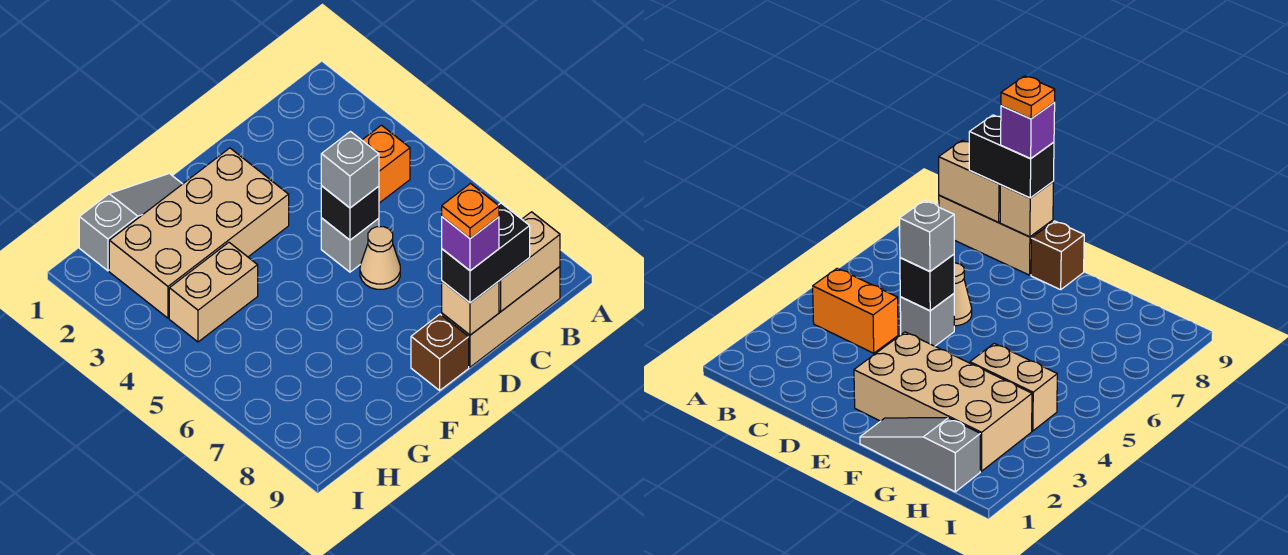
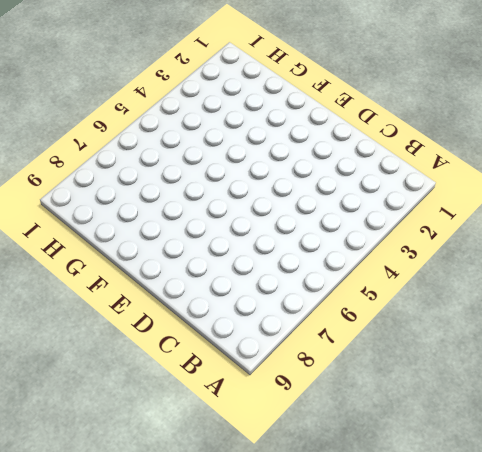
none -> orange 1x2 brick [362,125,410,203]
none -> tan 1x3 brick [442,267,560,367]
none -> grey 1x1 brick [321,218,379,272]

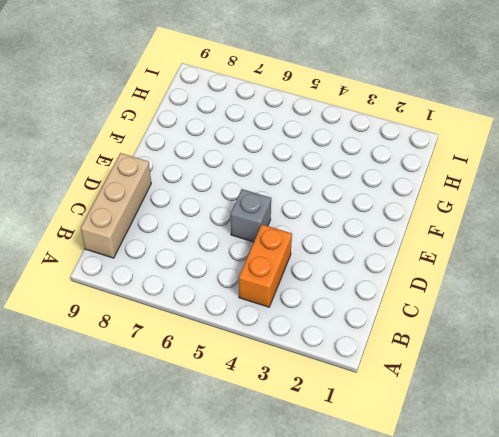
none -> tan 1x1 cone [360,227,400,289]
none -> tan 2x4 brick [109,148,289,318]
none -> brown 1x1 brick [411,314,469,390]

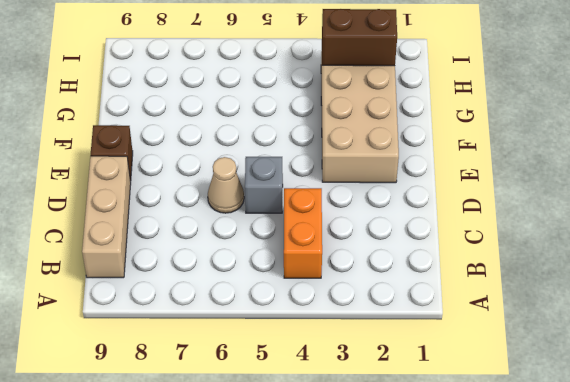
brown 1x2 brick [322,9,397,66] -> none
none -> grey 1x3 slope [79,173,182,271]
none -> tan 1x2 brick [169,242,258,342]
none -> tan 1x2 brick [499,212,560,311]

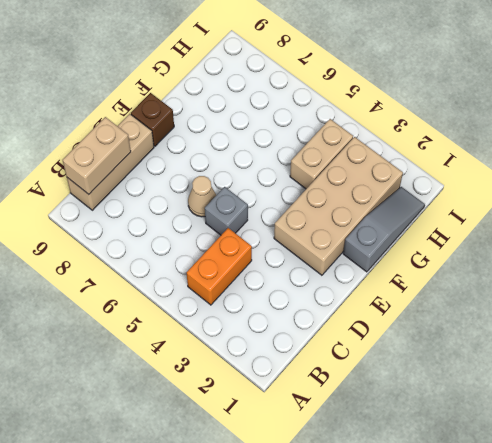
grey 1x3 slope [343,187,425,272] -> grey 1x3 slope turned to [79,173,182,271]
none -> black 1x1 brick [321,186,379,240]
none -> tan 1x1 brick [442,281,499,335]
none -> black 1x2 brick [442,203,530,303]

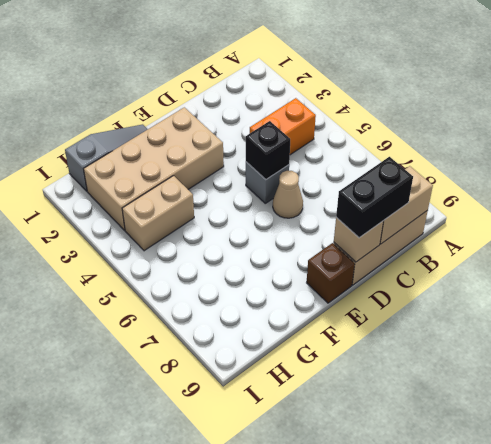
none -> grey 1x1 brick [321,132,379,208]
none -> purple 1x1 brick [442,217,499,271]
none -> orange 1x1 plate [442,184,499,238]

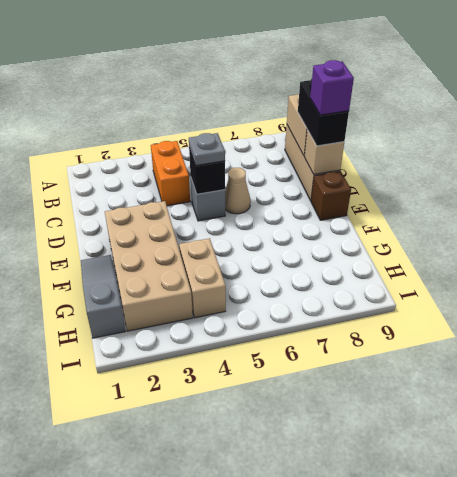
grey 1x1 plate [189,133,225,166] -> grey 1x1 brick [321,132,379,208]
none -> orange 1x1 plate [442,184,499,238]

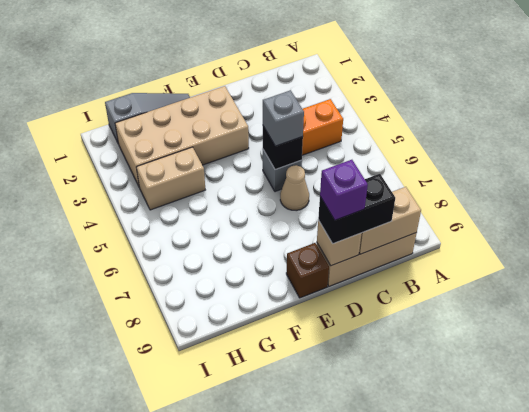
none -> orange 1x1 plate [442,184,499,238]

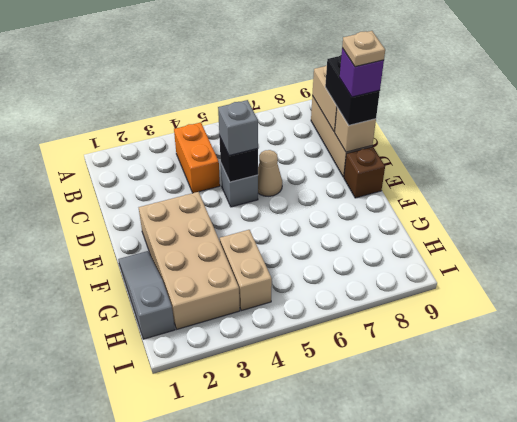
tan 1x1 plate [342,31,385,67] -> orange 1x1 plate [442,184,499,238]

